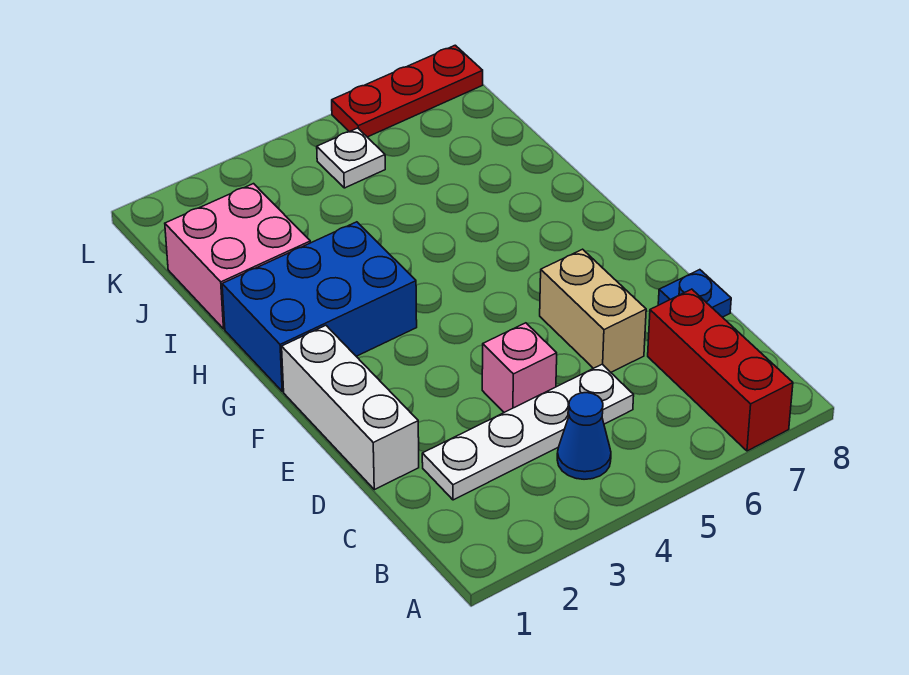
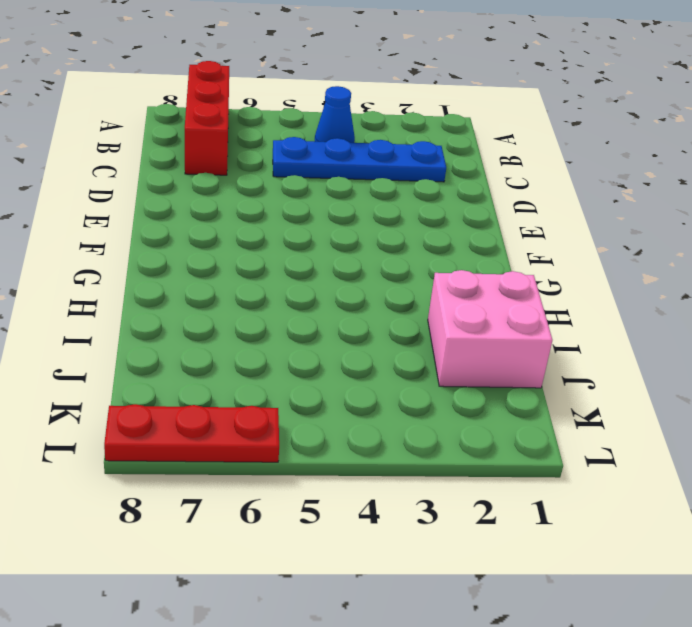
blue 1x4 plate [273,137,446,182] -> white 1x4 plate [422,364,634,500]
none -> white 1x3 brick [282,325,419,490]
none -> pink 1x1 brick [482,323,557,412]

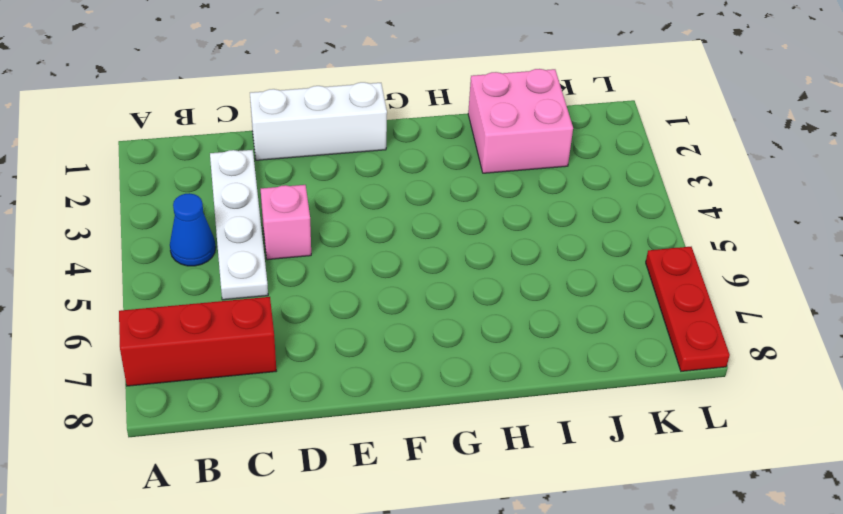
none -> tan 1x2 brick [540,249,646,372]
none -> blue 1x1 plate [658,270,731,317]

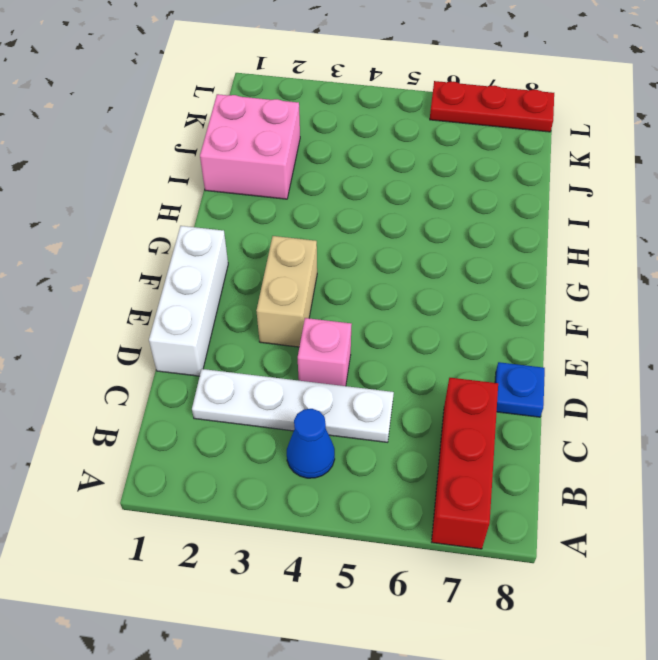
tan 1x2 brick [256,236,317,347] -> tan 1x2 brick moved to [540,249,646,372]
none -> blue 2x3 brick [222,222,417,391]
none -> white 1x1 plate [317,128,385,188]

